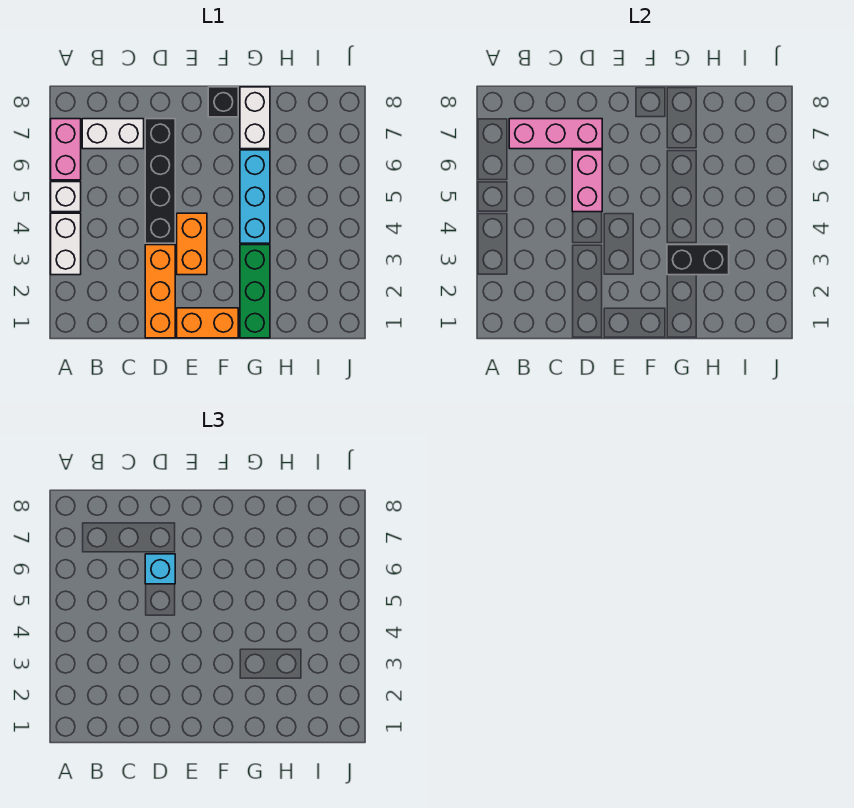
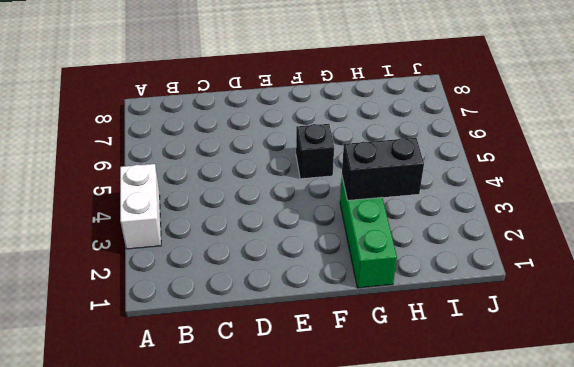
black 1x1 brick [296,124,334,179] -> black 1x1 brick moved to [208,87,238,117]
none -> white 1x1 brick [51,182,81,212]
none -> pink 1x2 brick [51,119,81,180]
none -> white 1x2 brick [82,119,144,149]

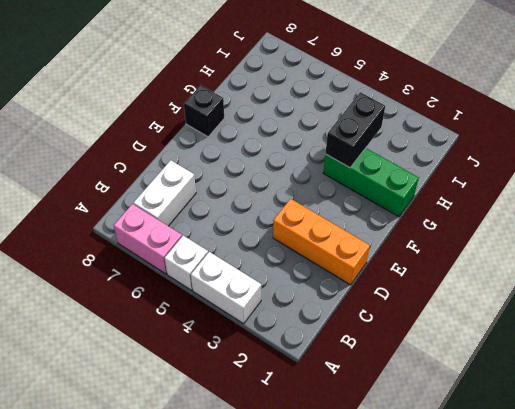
none -> black 1x4 brick [145,119,175,243]
none -> orange 1x2 brick [177,308,238,338]
none -> orange 1x2 brick [177,213,207,275]

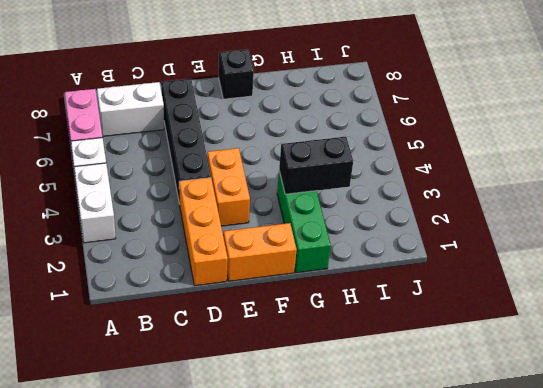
none -> cyan 1x3 brick [240,150,270,243]
none -> white 1x2 brick [240,87,270,149]
none -> pink 1x3 brick [509,119,602,149]

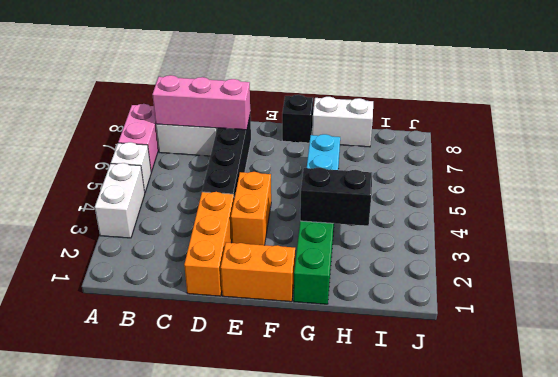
white 1x2 brick [312,97,373,147] -> white 1x2 brick turned to [240,87,270,149]
none -> pink 1x2 brick [572,150,602,212]
none -> cyan 1x1 brick [145,554,175,584]

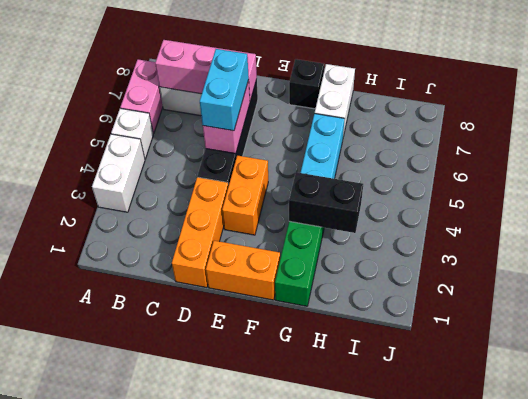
cyan 1x2 brick [200,49,249,131] -> cyan 1x1 brick [145,554,175,584]

